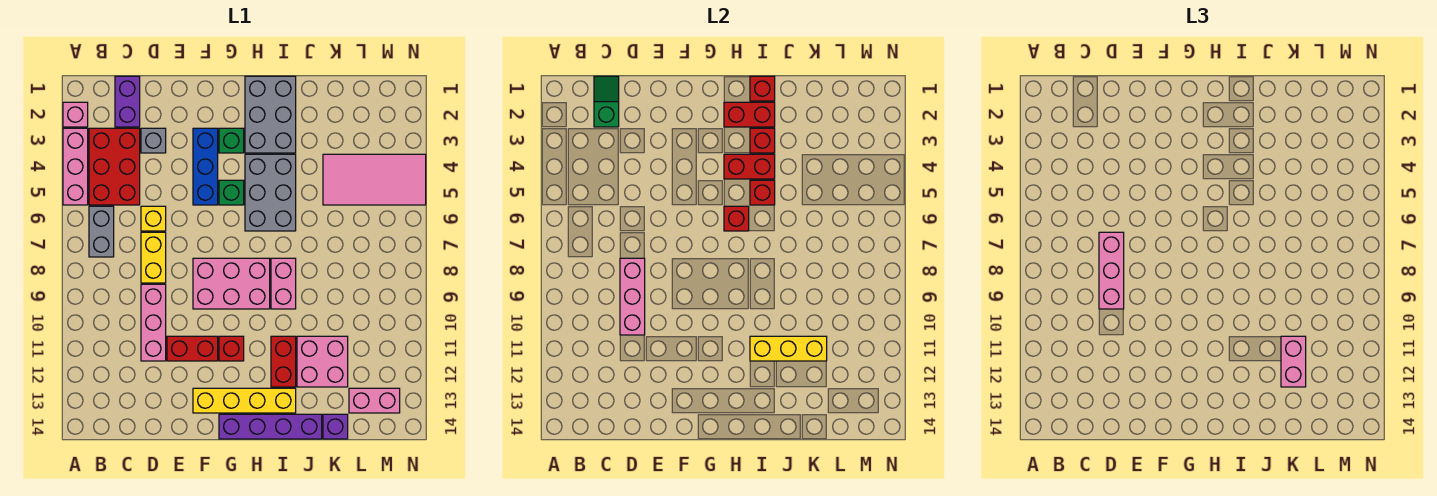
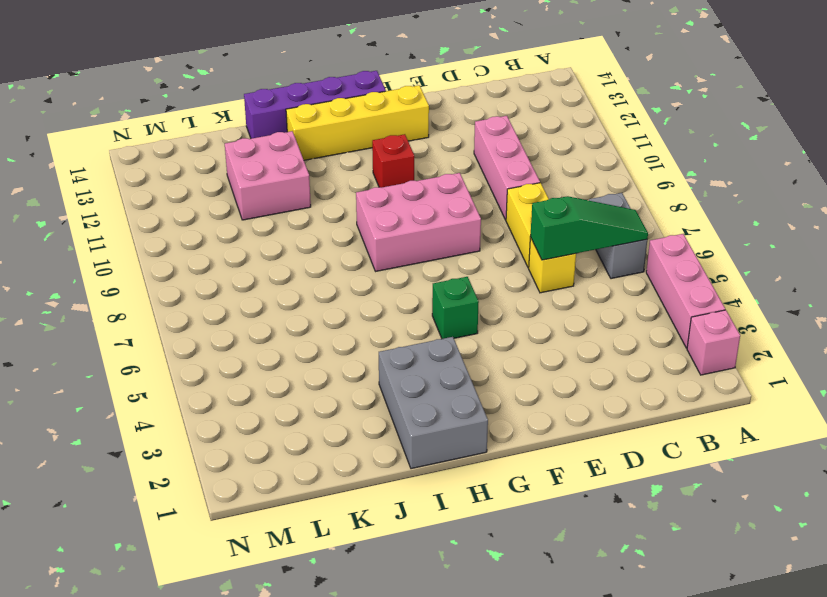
green 1x3 slope [530,196,648,260] -> none
none -> red 2x3 brick [89,128,140,205]
none -> purple 1x2 brick [115,76,140,127]
none -> grey 1x1 brick [141,128,166,153]
none -> red 1x2 brick [167,336,218,361]

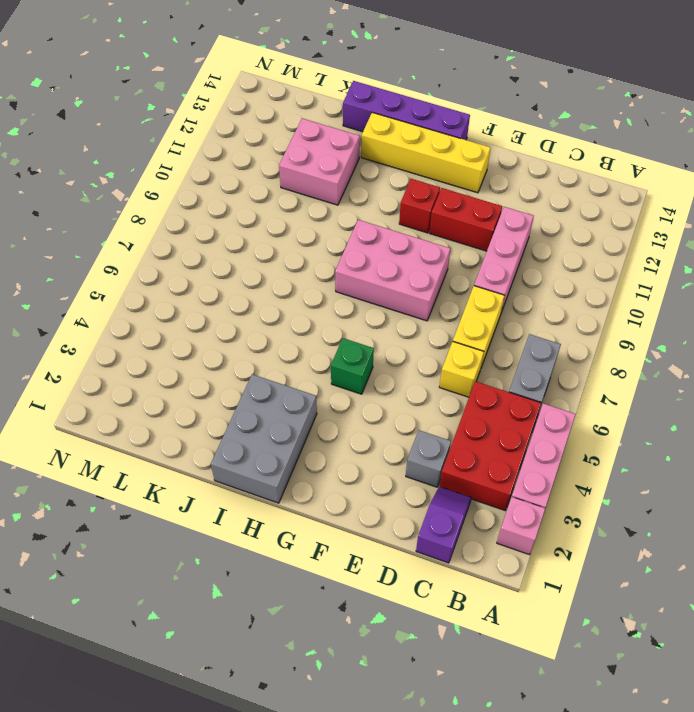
purple 1x2 slope [416,487,471,563] -> purple 1x2 brick [115,76,140,127]
none -> blue 1x3 brick [193,128,218,205]
none -> green 1x1 brick [219,128,244,153]
none -> grey 2x3 brick [245,154,296,231]
none -> pink 1x2 brick [271,258,296,309]

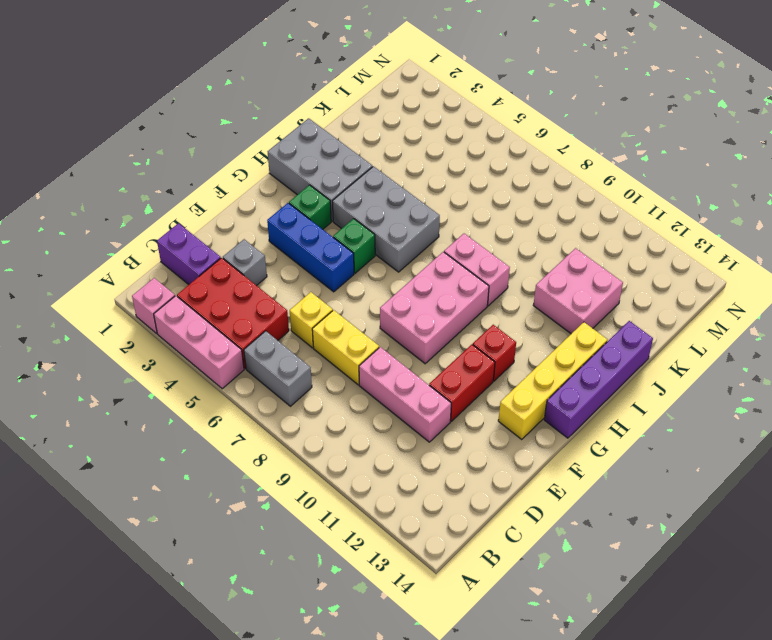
none -> red 1x2 brick [271,336,296,387]
none -> pink 2x4 tile [323,154,426,205]
none -> purple 1x1 brick [323,414,348,439]
none -> pink 1x2 brick [349,388,400,413]

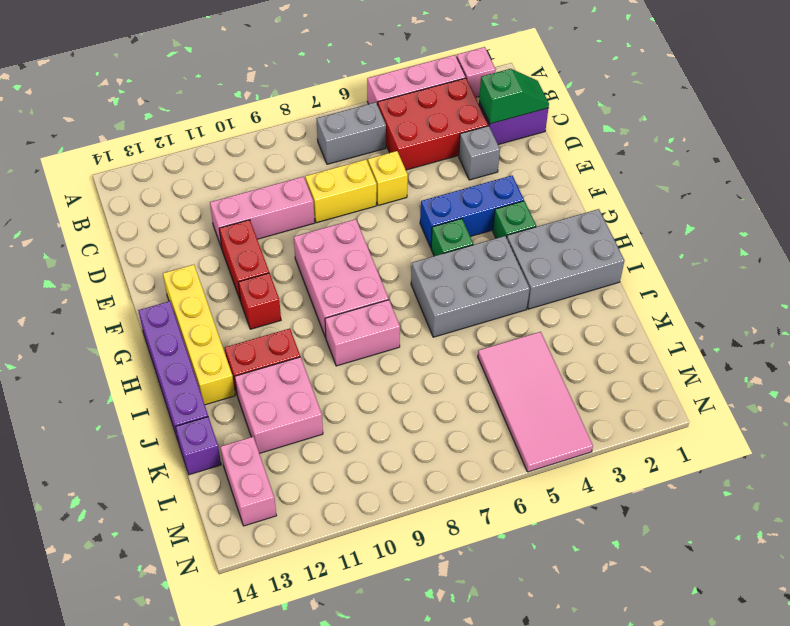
none -> pink 1x3 brick [620,258,645,335]
none -> red 1x2 brick [724,102,775,127]
none -> red 1x2 brick [724,154,775,179]
none -> red 1x1 brick [724,206,749,231]

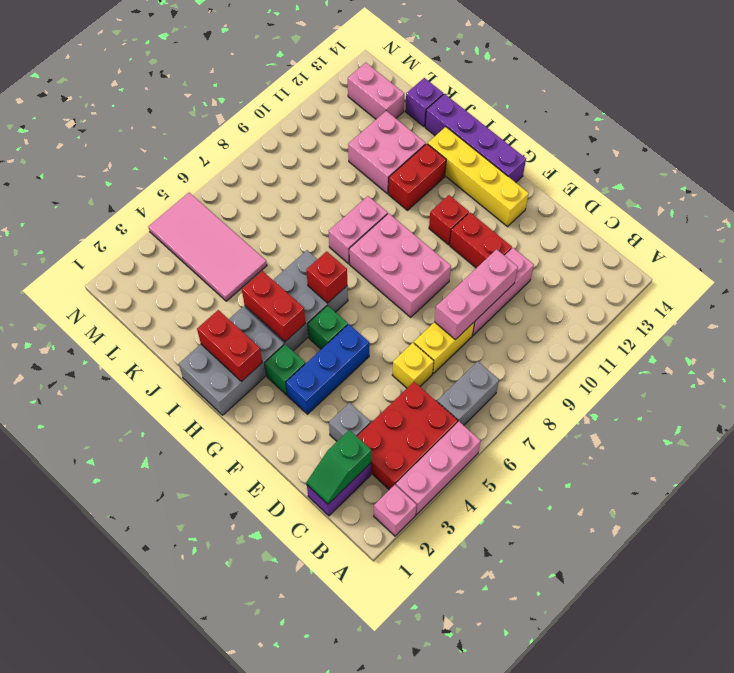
none -> red 1x1 brick [750,76,775,101]
none -> red 1x1 brick [750,128,775,153]
none -> red 1x1 brick [750,180,775,205]
none -> yellow 1x3 brick [750,336,827,361]

